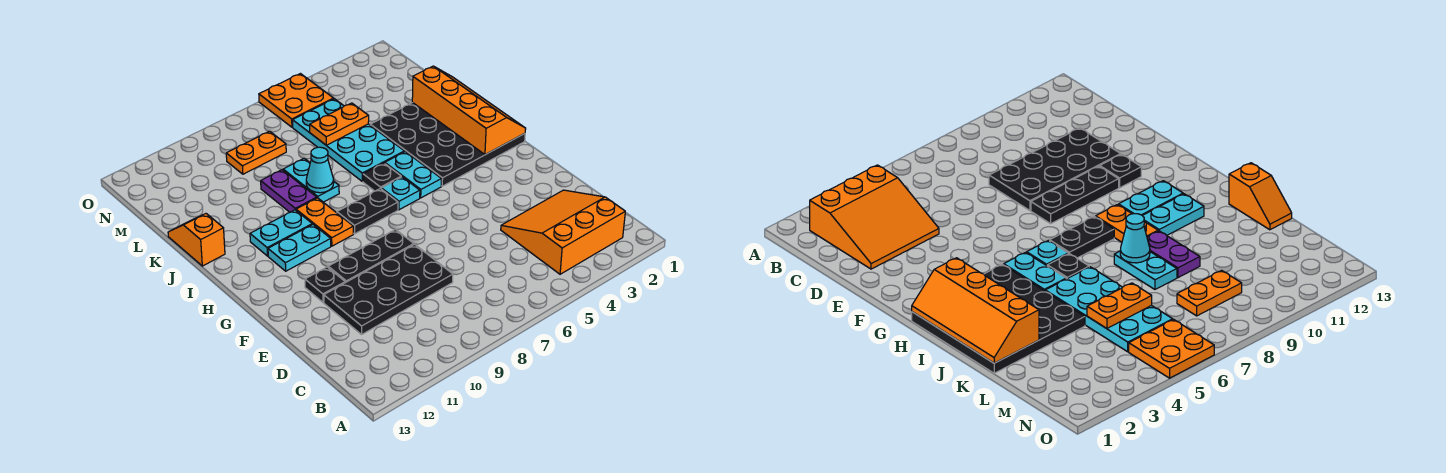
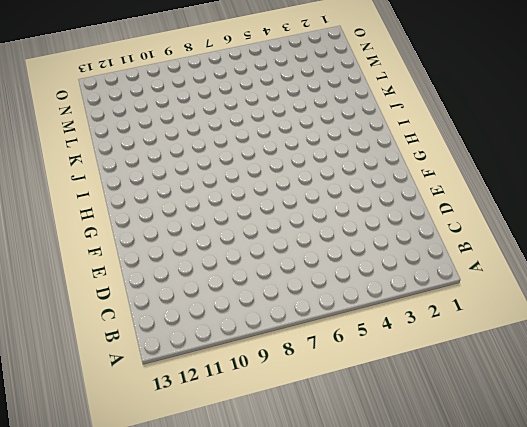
none -> orange 3x3 slope [501,190,625,274]
none -> black 2x4 plate [324,244,453,334]
none -> black 1x3 plate [328,229,414,283]

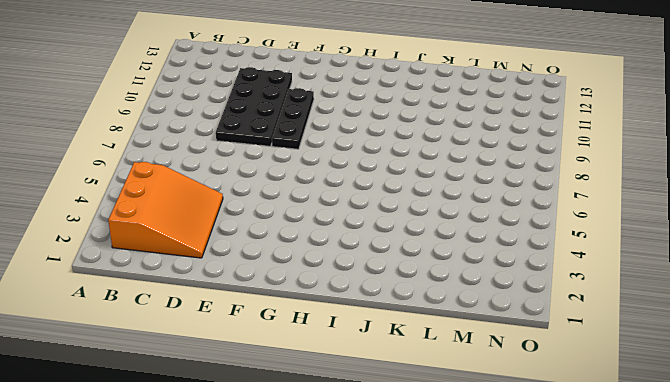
none -> black 1x1 plate [305,267,345,302]
none -> black 4x4 plate [370,103,525,186]
none -> cyan 1x2 plate [385,152,441,198]

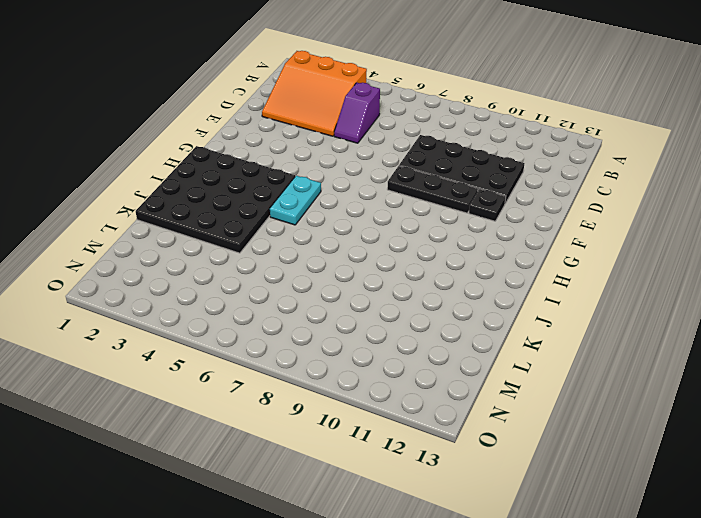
purple 1x2 slope [334,83,380,143] -> none
none -> cyan 1x1 plate [381,177,420,210]
none -> black 1x2 plate [337,189,398,234]
none -> orange 1x2 plate [296,198,353,246]

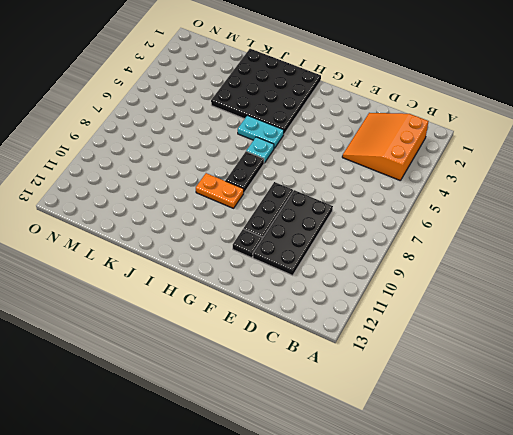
none -> cyan 1x2 plate [268,224,331,271]
none -> black 1x1 plate [363,163,401,191]
none -> cyan 1x2 plate [250,210,312,256]

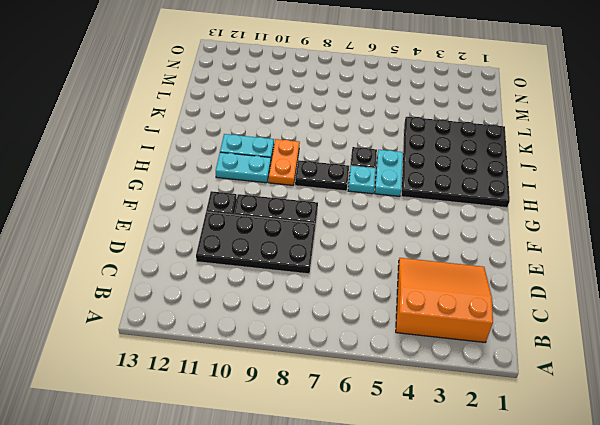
none -> cyan 2x4 plate [293,99,404,181]
none -> cyan 1x2 plate [283,158,339,202]
none -> purple 1x2 plate [261,170,317,212]

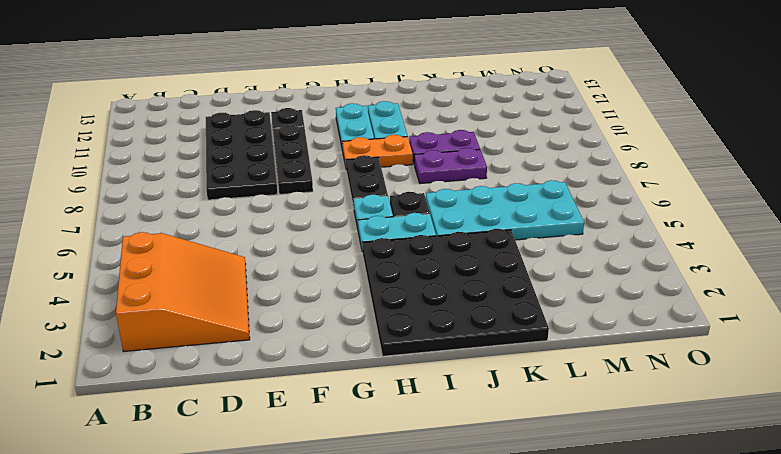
purple 1x2 plate [414,148,487,184] -> cyan 1x2 plate [283,158,339,202]
none -> orange 1x2 slope [168,214,225,266]
none -> orange 1x2 plate [226,131,286,174]
none -> orange 2x2 plate [259,74,334,127]

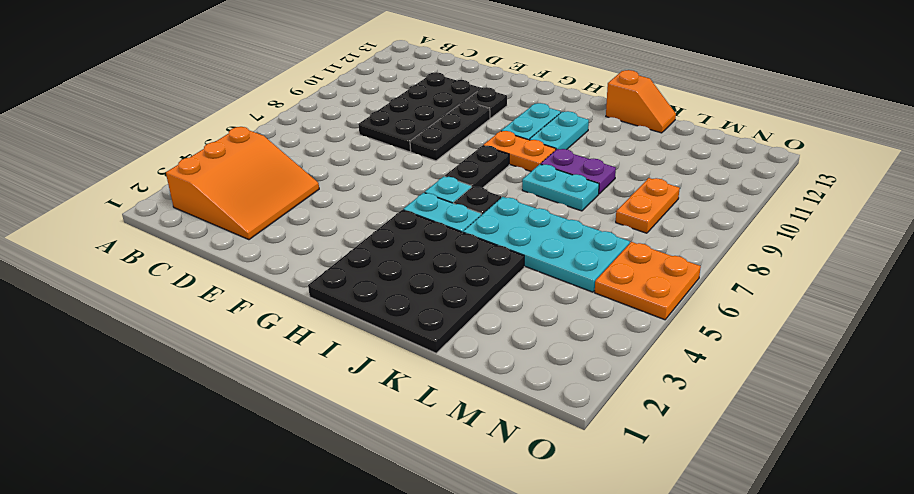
none -> orange 2x4 slope [412,66,526,155]
none -> cyan 1x1 cone [306,147,334,193]
none -> orange 1x2 plate [310,103,369,145]

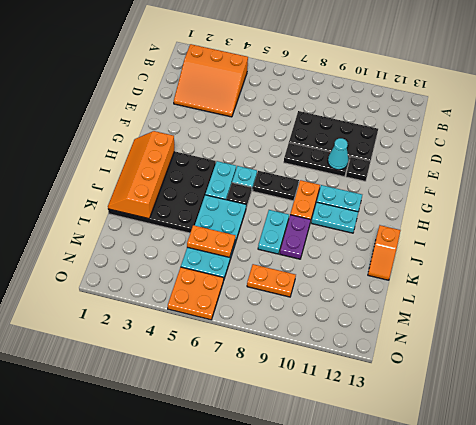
cyan 1x1 cone [328,138,348,170] -> cyan 1x1 cone moved to [306,147,334,193]

